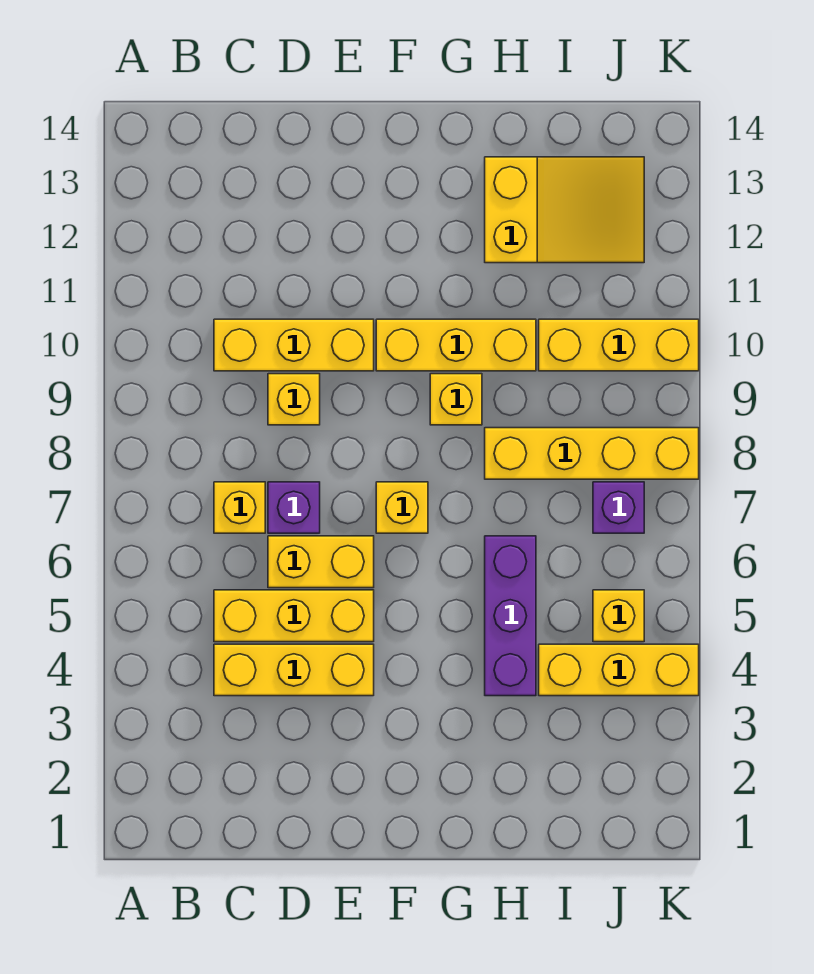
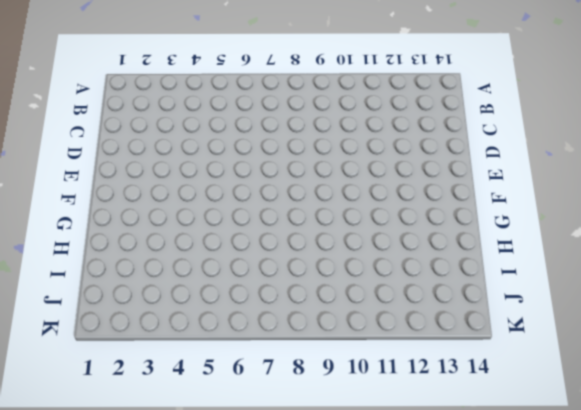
none -> yellow 1x3 brick [214,644,374,696]
none -> yellow 1x3 brick [214,590,374,642]
none -> yellow 1x1 brick [214,482,265,533]

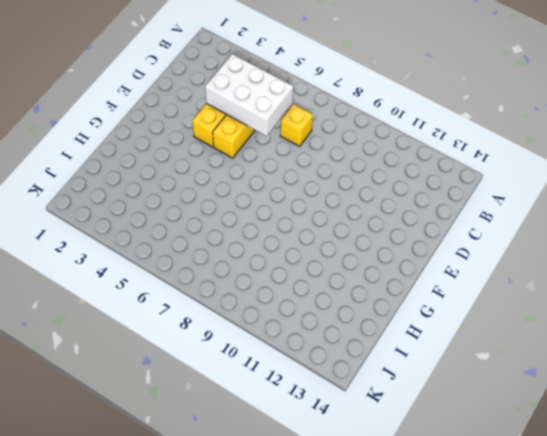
white 2x3 brick [205,54,293,136] -> none
none -> yellow 1x3 brick [214,319,374,371]
none -> yellow 1x2 brick [268,536,374,588]
none -> purple 1x1 brick [268,482,320,533]

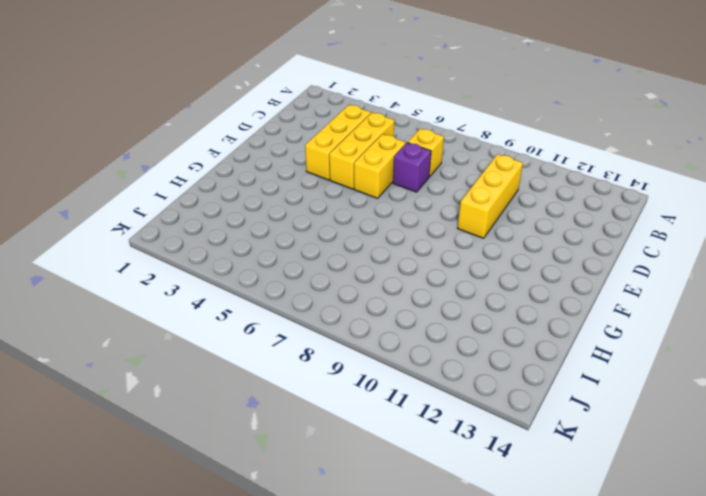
none -> yellow 1x1 brick [268,374,320,425]
none -> yellow 1x1 brick [376,482,428,533]
none -> yellow 1x3 brick [376,319,536,371]

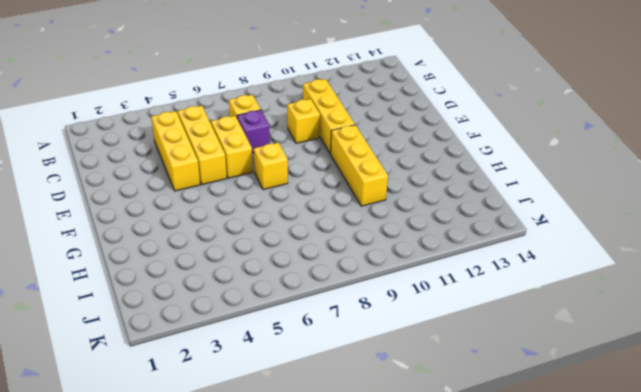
none -> yellow 1x1 brick [430,374,482,425]
none -> purple 1x3 brick [485,536,536,696]
none -> yellow 1x4 brick [485,428,699,479]

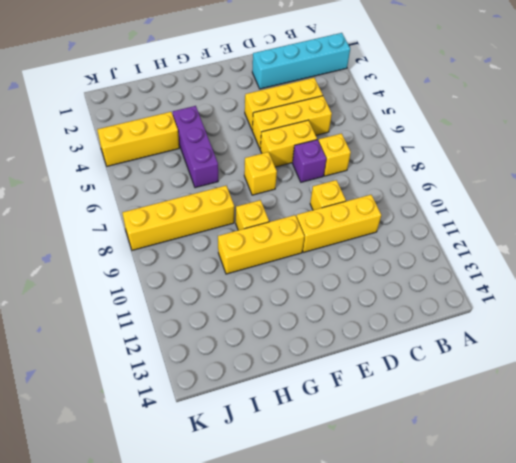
cyan 1x4 brick [252,33,350,89] -> none
none -> yellow 2x3 slope [485,157,644,263]
none -> yellow 1x3 brick [539,319,699,371]
none -> yellow 1x1 brick [593,590,644,642]

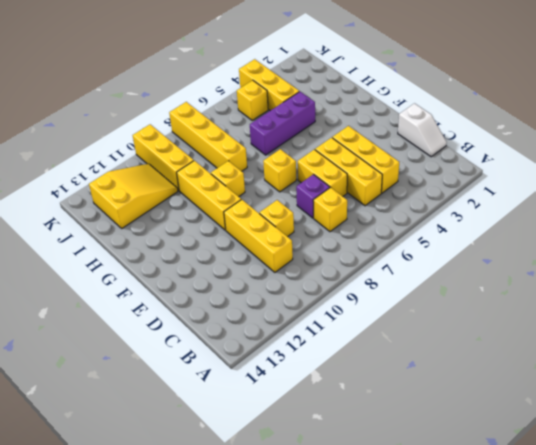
white 1x2 slope [398,103,447,157] -> none
yellow 2x3 slope [89,164,178,228] -> yellow 2x3 slope turned to [485,157,644,263]
none -> purple 1x1 brick [593,482,644,533]

